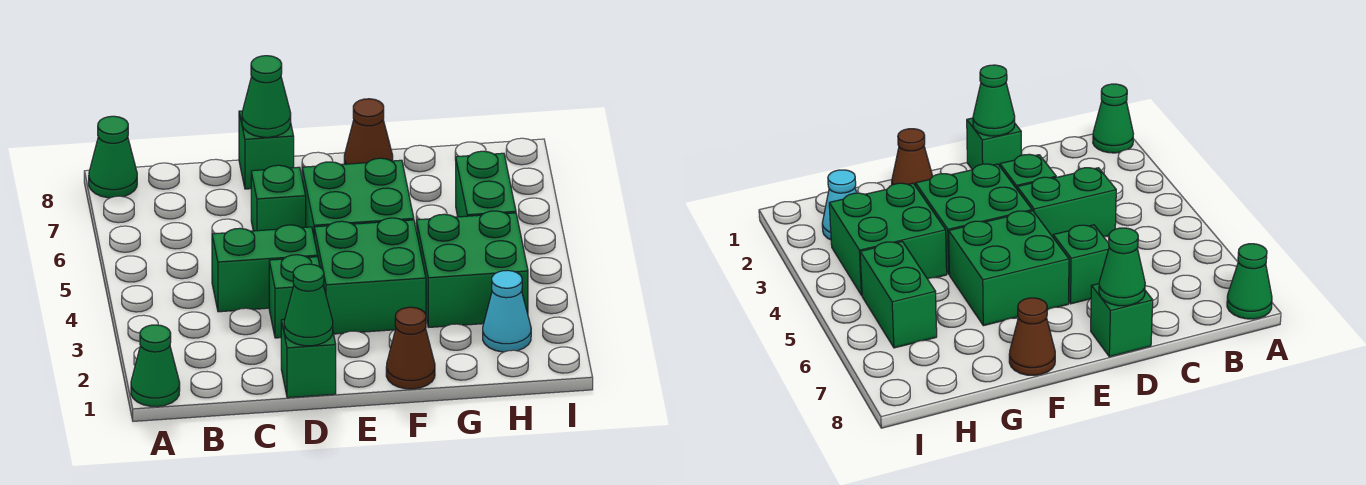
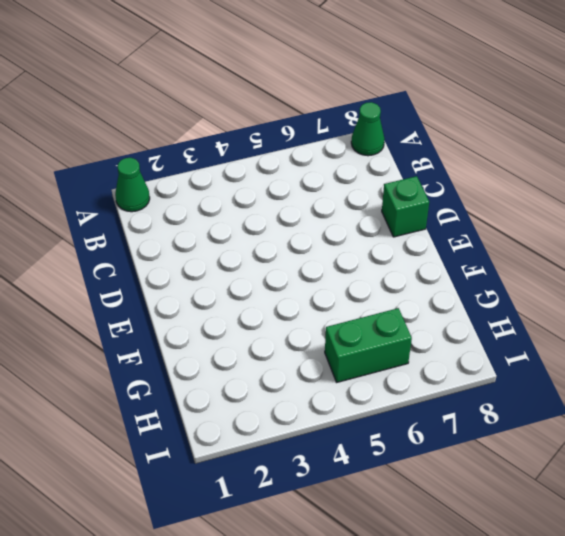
none -> green 1x2 brick [212,225,318,312]
none -> green 1x1 brick [281,319,336,398]
none -> green 1x1 brick [269,255,320,338]

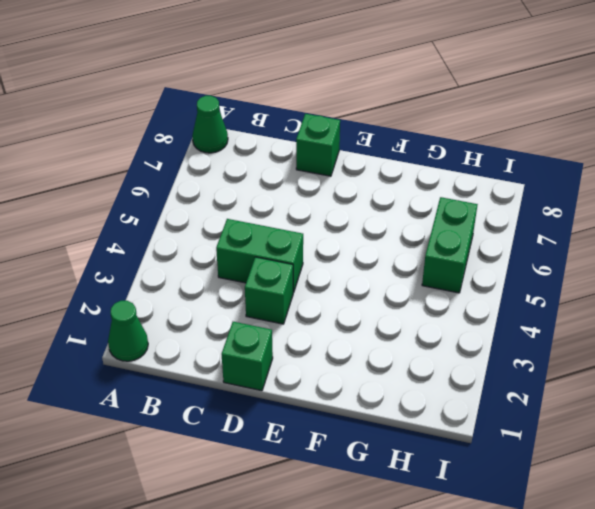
none -> green 1x1 brick [251,165,306,231]
none -> green 2x2 brick [314,218,426,334]
none -> green 2x2 brick [302,158,414,235]

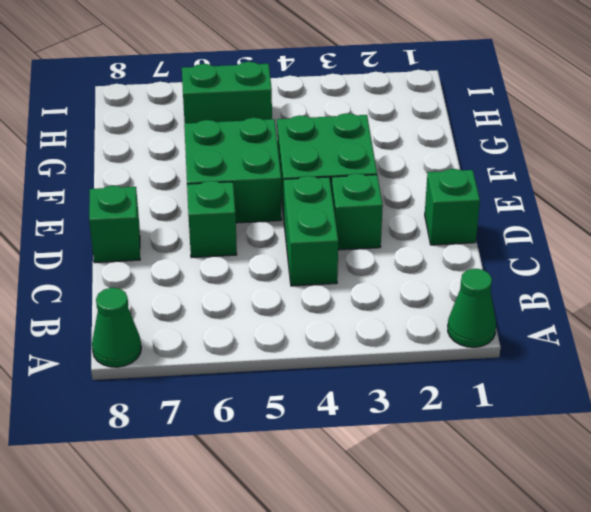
none -> brown 1x1 cone [386,307,435,389]
none -> brown 1x1 cone [344,99,393,164]
none -> green 2x2 brick [417,211,528,327]

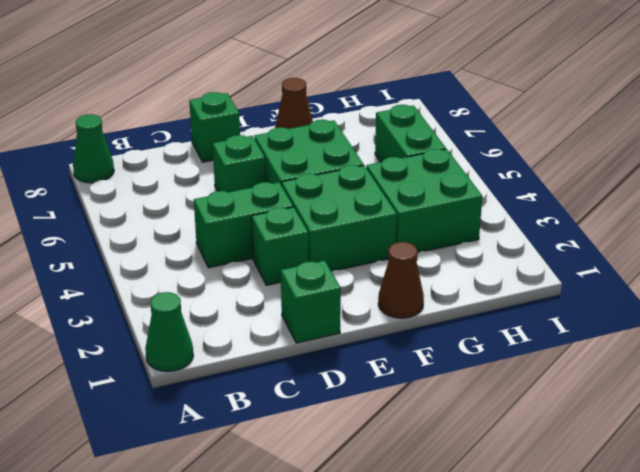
none -> cyan 1x1 cone [483,270,531,352]
none -> green 1x1 cone [284,264,333,346]
none -> green 1x1 cone [242,56,291,137]

